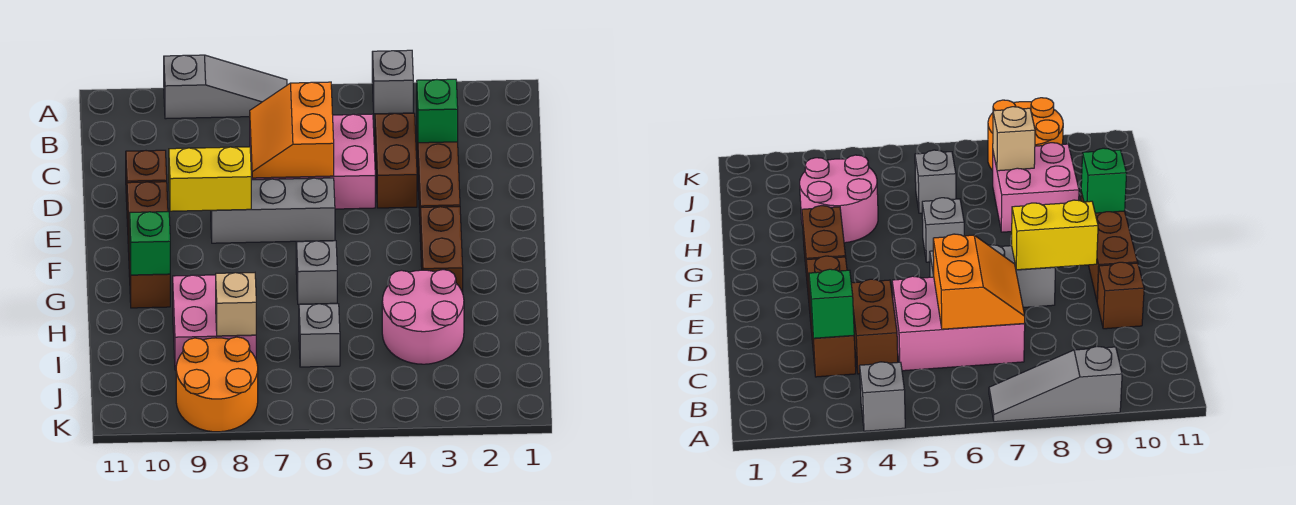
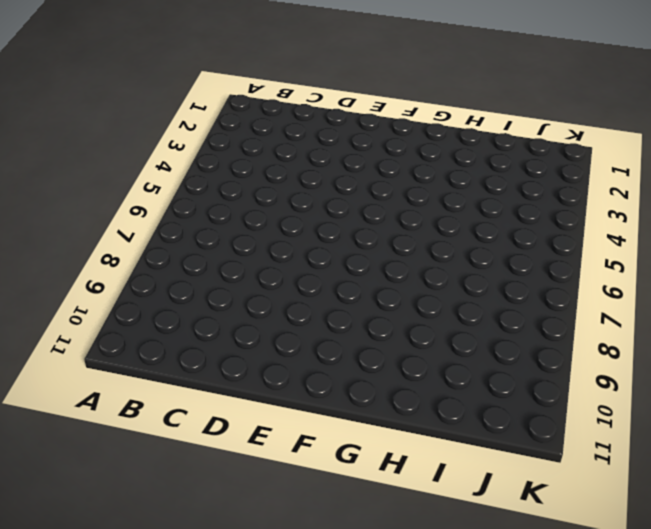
none -> grey 1x1 brick [372,50,413,114]
none -> grey 1x3 slope [164,55,287,119]
none -> brown 1x3 brick [417,133,460,216]

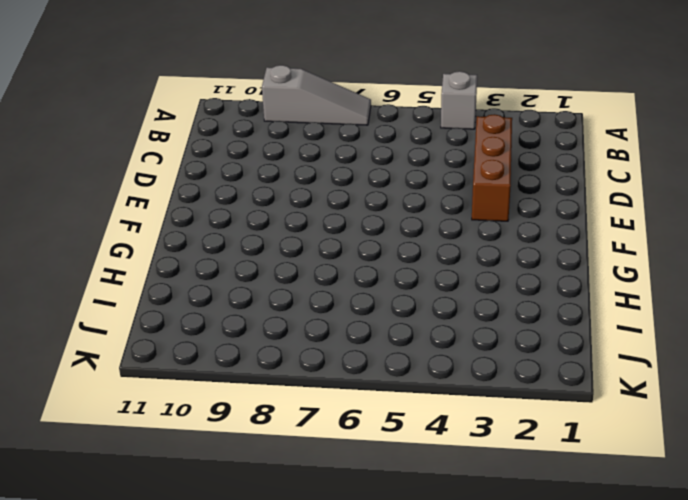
none -> brown 1x2 brick [375,113,417,208]
none -> pink 2x3 brick [250,114,375,209]
none -> brown 1x1 brick [126,150,167,202]

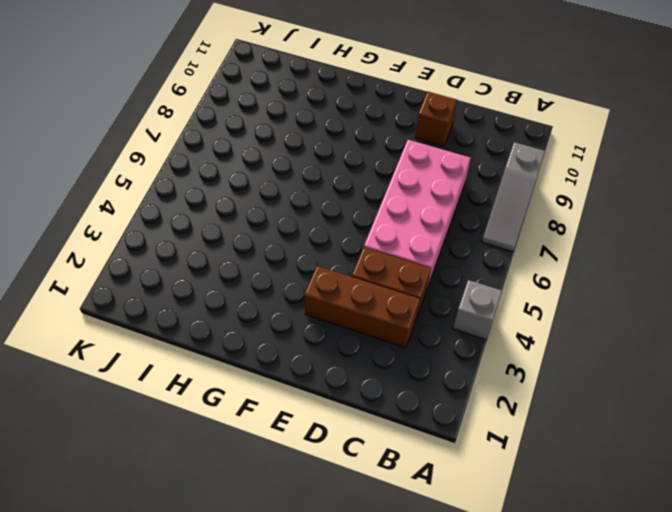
pink 2x4 brick [364,140,471,285] -> pink 2x3 brick [250,114,375,209]
none -> grey 1x3 brick [211,178,335,243]
none -> brown 1x3 brick [127,182,170,308]
none -> brown 1x2 brick [420,207,463,293]

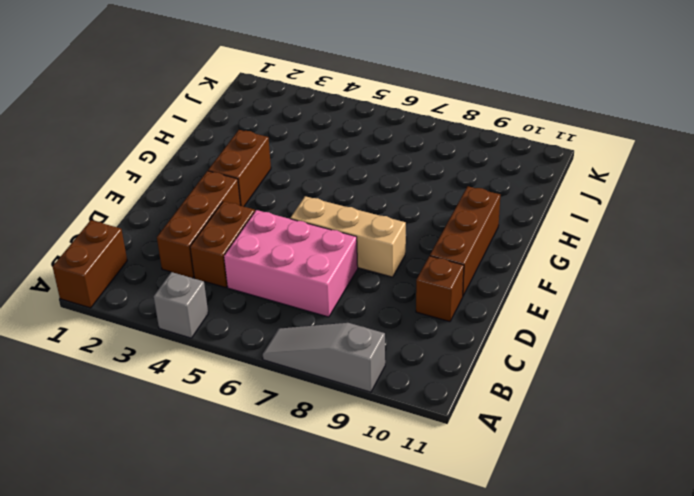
brown 1x2 brick [53,220,127,308] -> none
tan 1x3 brick [291,196,406,277] -> grey 1x3 brick [211,178,335,243]
none -> grey 1x1 brick [296,241,337,304]
none -> pink 2x2 round brick [382,270,464,364]
none -> pink 2x2 brick [173,275,256,370]

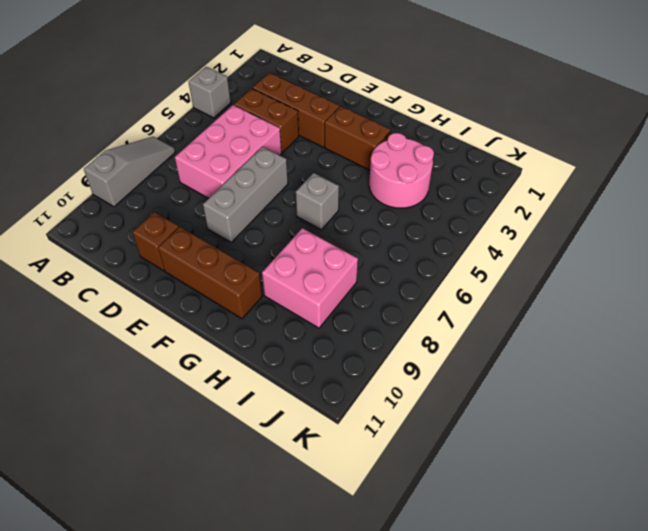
none -> grey 1x1 brick [299,304,340,367]
none -> orange 2x2 round brick [176,337,258,432]
none -> green 1x1 brick [417,79,458,143]

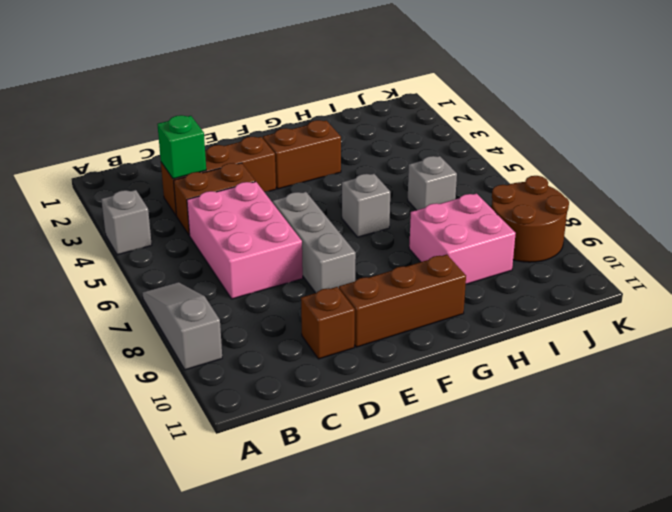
brown 2x2 round brick [492,176,569,262] -> orange 2x2 round brick [176,337,258,432]
none -> pink 2x2 round brick [382,270,464,364]
none -> orange 2x2 slope [250,82,334,178]
none -> yellow 1x2 brick [169,147,251,211]

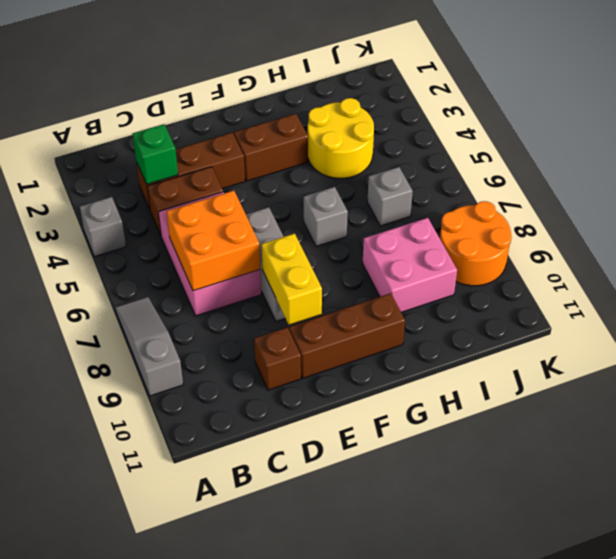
orange 2x2 brick [167,191,260,291] -> orange 2x2 slope [250,82,334,178]
yellow 2x2 round brick [308,98,374,178] -> pink 2x2 round brick [382,270,464,364]
none -> green 1x1 brick [130,212,170,275]
none -> tan 1x1 brick [216,273,256,336]

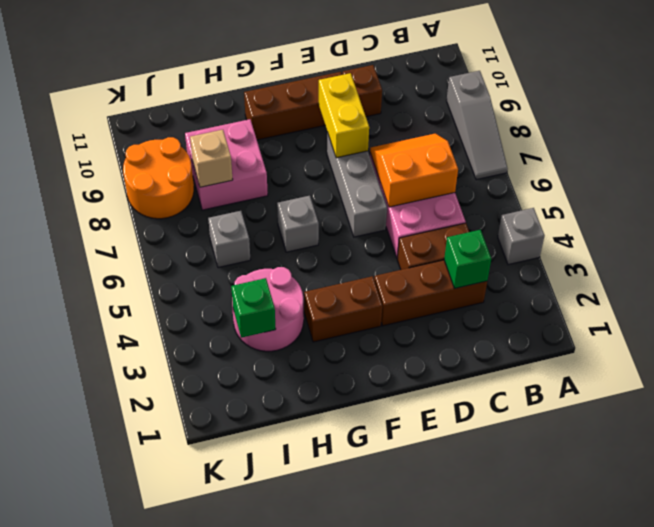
green 1x1 brick [231,278,276,338] -> green 1x1 brick moved to [130,212,170,275]

